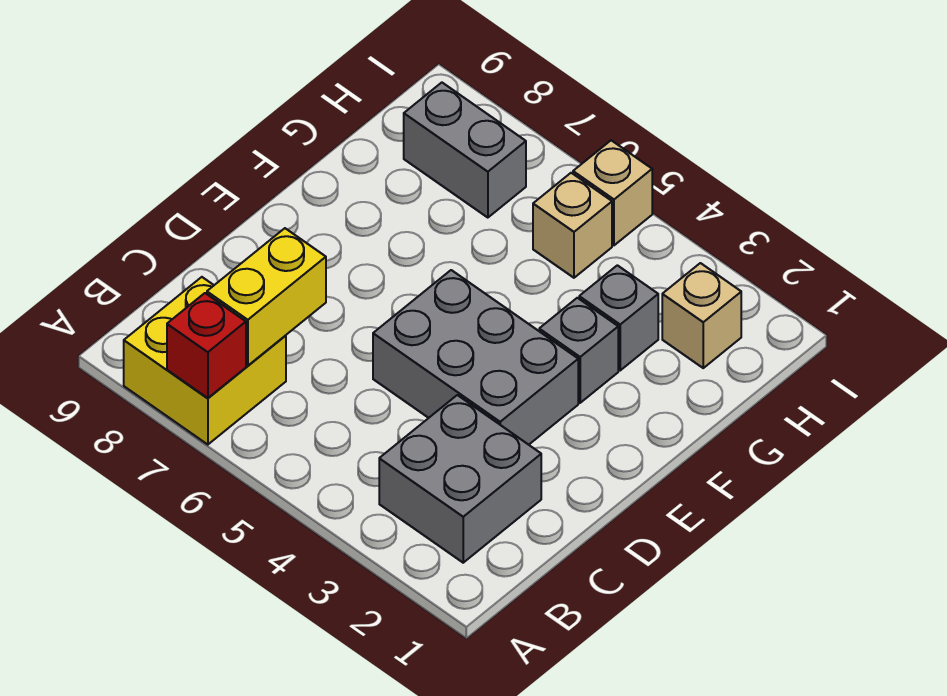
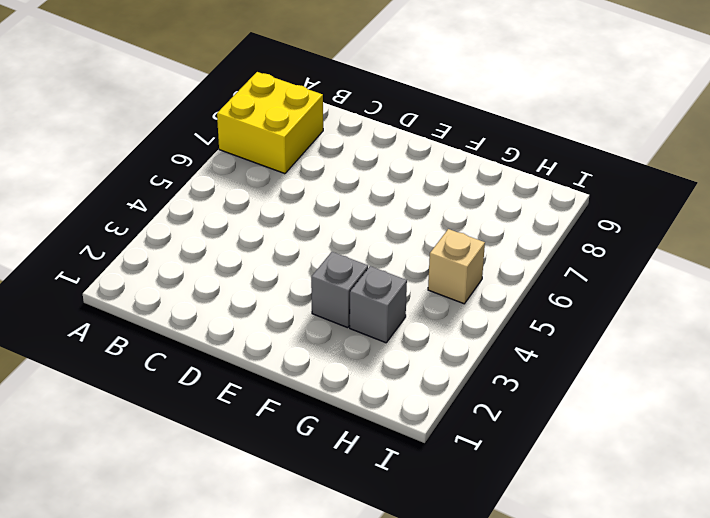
none -> grey 2x2 brick [379,395,541,563]
none -> grey 2x3 brick [373,270,578,445]

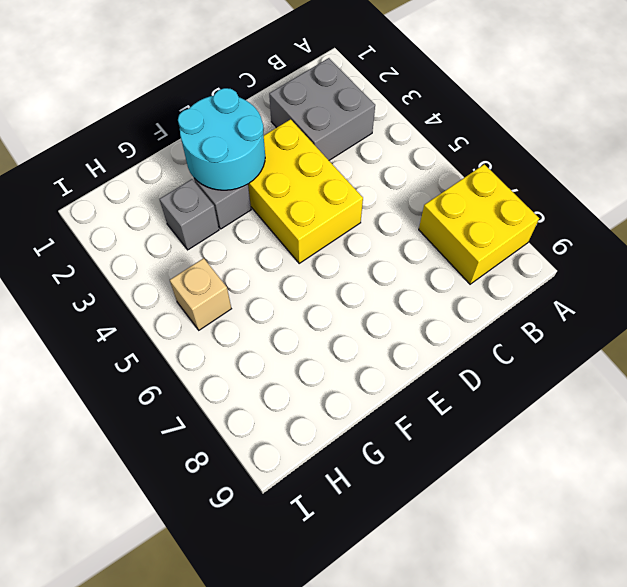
yellow 2x3 brick [248,119,363,263] -> grey 2x3 brick [373,270,578,445]
cyan 2x2 round brick [178,88,265,190] -> none
none -> tan 1x1 brick [662,263,741,368]
none -> grey 1x2 brick [404,83,526,218]

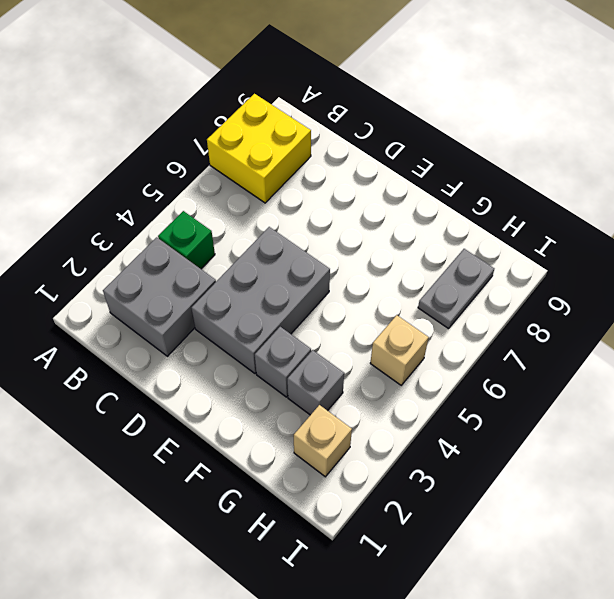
green 1x1 brick [158,211,215,269] -> none
grey 1x2 plate [418,249,494,329] -> grey 1x2 brick [404,83,526,218]
none -> tan 1x1 brick [573,140,652,245]
none -> red 1x1 brick [167,293,246,398]

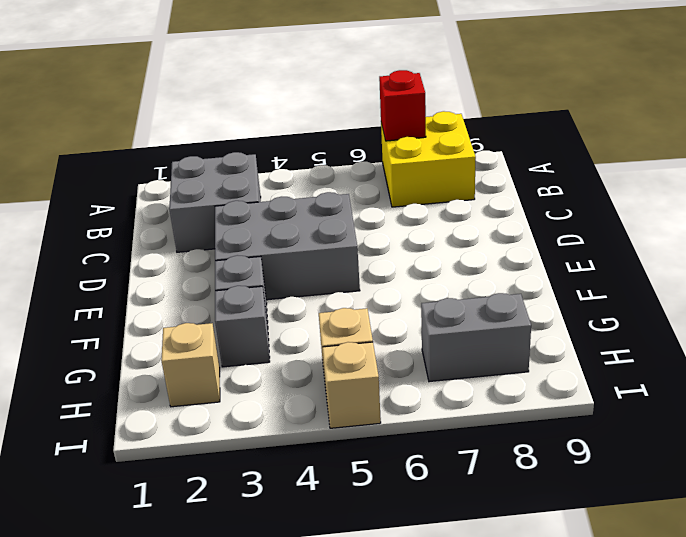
none -> yellow 1x2 brick [207,228,326,366]

